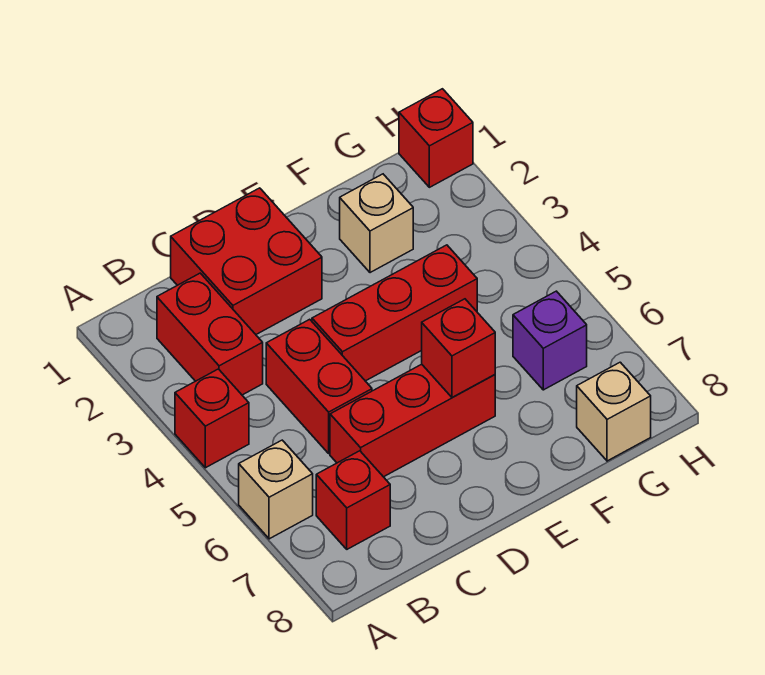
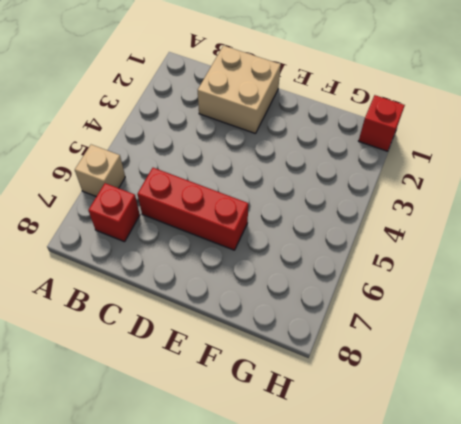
tan 2x2 brick [198,46,281,134] -> red 2x2 brick [171,188,322,334]
none -> red 1x1 brick [175,369,249,468]
none -> red 1x2 brick [157,273,263,395]
none -> red 1x2 brick [266,319,372,453]

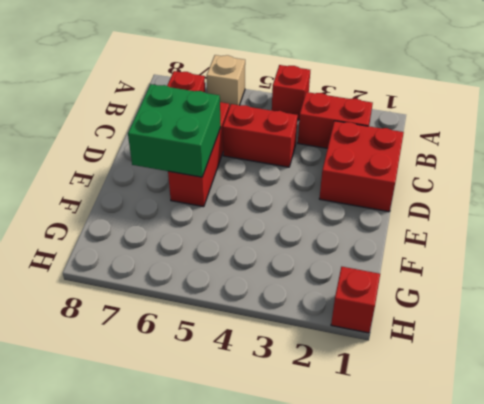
green 2x2 brick [128,84,221,177] -> red 1x1 brick [422,299,495,398]
none -> red 1x3 brick [312,245,477,381]
none -> tan 1x1 brick [340,174,413,273]
none -> purple 1x1 brick [513,291,587,390]

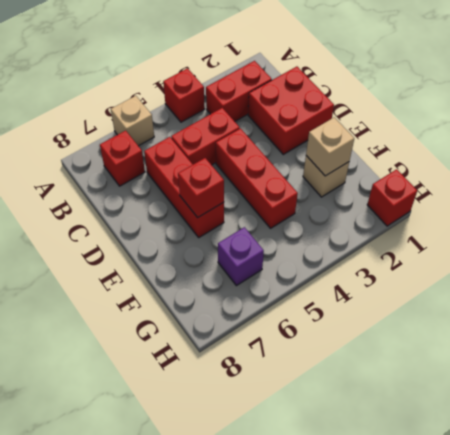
tan 1x1 brick [306,117,354,176] -> tan 1x1 brick moved to [577,362,651,461]

